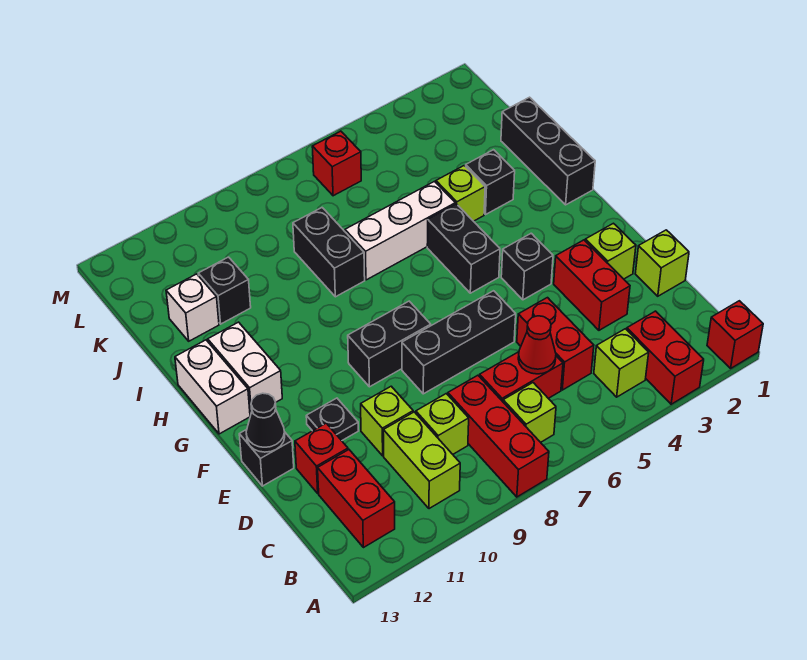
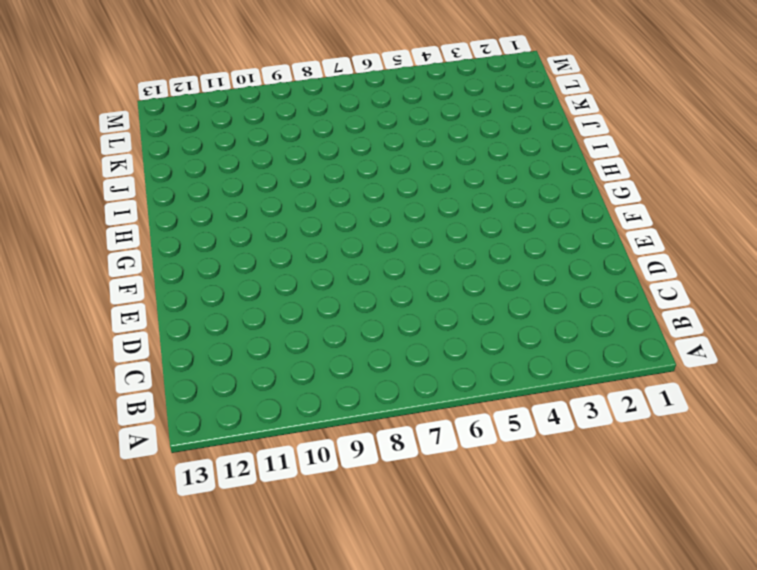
none -> red 1x1 brick [707,301,763,368]
none -> red 1x2 brick [627,311,704,404]
none -> red 1x3 brick [448,375,549,497]
none -> lime 1x1 brick [594,329,649,397]

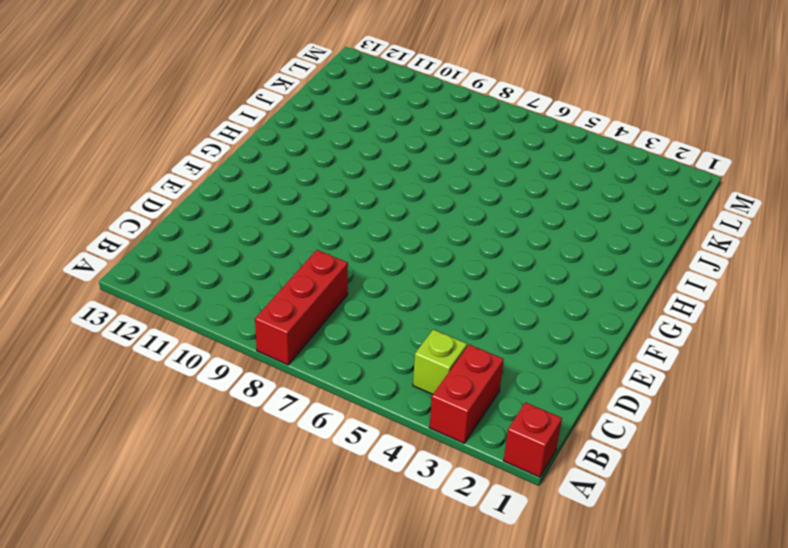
none -> lime 1x1 brick [503,383,556,442]
none -> lime 1x2 brick [383,412,460,509]
none -> red 1x2 brick [318,450,395,548]
none -> red 1x2 brick [517,298,594,390]

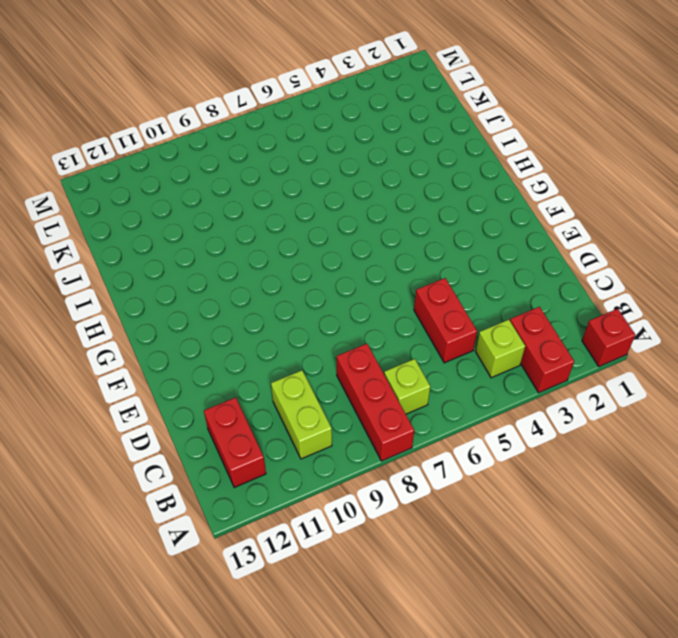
none -> red 1x2 brick [479,352,563,402]
none -> lime 1x1 brick [416,394,469,454]
none -> lime 1x1 brick [635,230,689,296]
none -> red 1x2 brick [554,240,630,330]

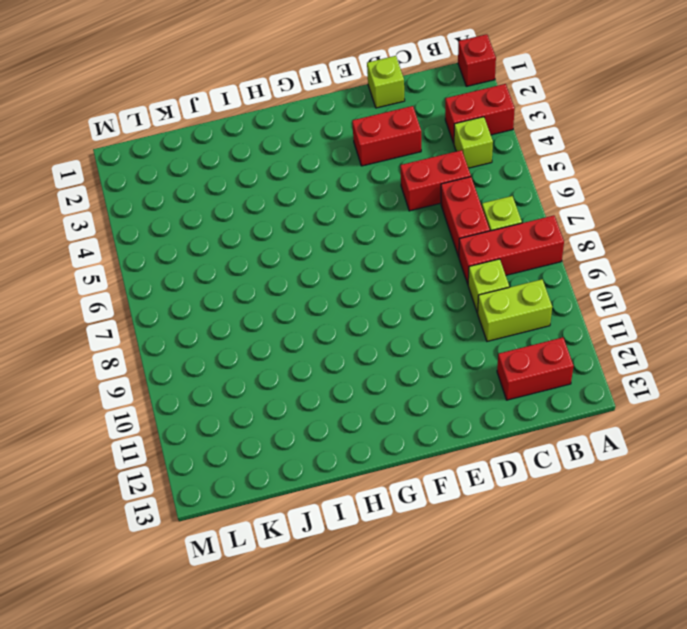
none -> lime 1x1 brick [361,386,413,456]
none -> red 1x1 brick [295,423,348,493]
none -> lime 1x1 brick [585,223,636,279]
none -> black 1x3 brick [402,291,516,394]

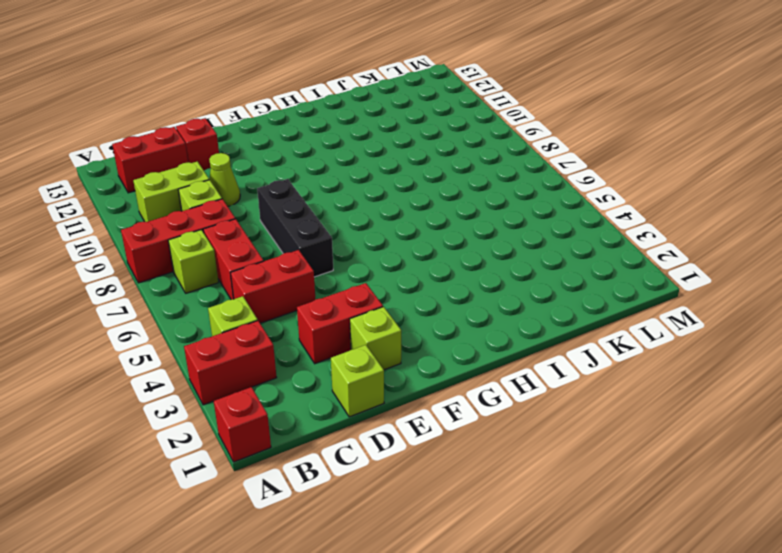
lime 1x1 cone [209,153,240,206] -> lime 1x1 brick [361,386,413,456]
none -> black 1x1 plate [306,398,359,441]
none -> black 1x1 brick [239,429,294,486]
none -> black 1x1 brick [501,233,553,300]
none -> black 1x2 brick [348,301,431,387]

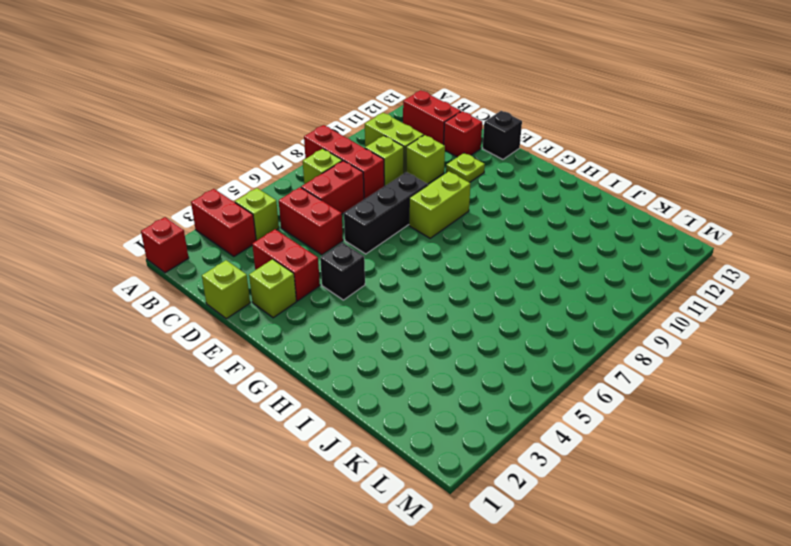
lime 1x1 plate [446,153,485,183] -> black 1x1 plate [306,398,359,441]
lime 1x2 brick [409,172,470,238] -> black 1x2 brick [348,301,431,387]
none -> black 1x2 brick [427,204,500,293]
none -> white 1x2 brick [208,322,282,414]
none -> white 1x2 brick [175,340,250,434]
none -> black 1x3 brick [501,97,595,205]

